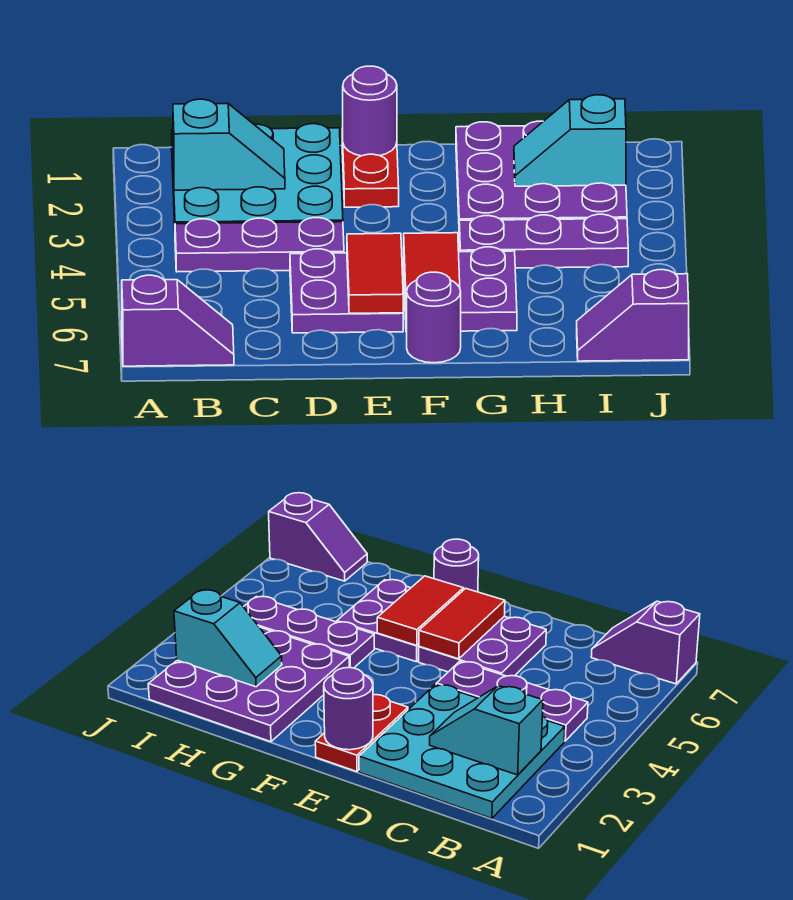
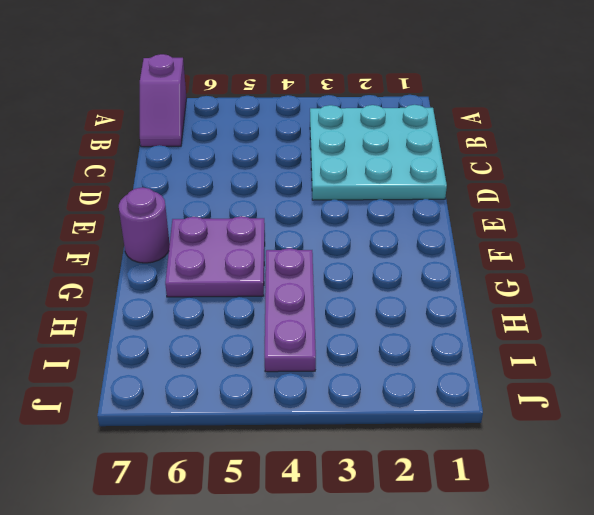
none -> purple 1x3 plate [175,218,344,272]
none -> purple 2x2 plate [290,249,403,333]
none -> red 1x2 plate [342,128,399,207]

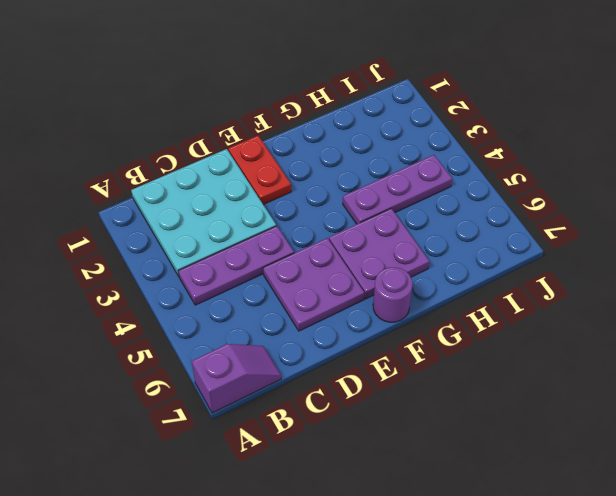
none -> purple 3x3 plate [456,121,627,220]
none -> purple 1x2 slope [577,270,689,361]
none -> cyan 1x2 slope [173,99,285,190]

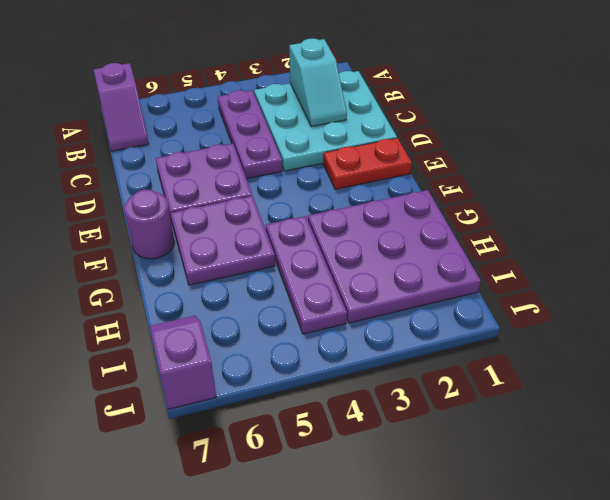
none -> purple 1x1 round brick [342,66,397,156]
none -> red 1x2 tile [347,233,403,313]
none -> red 1x2 tile [404,233,460,313]

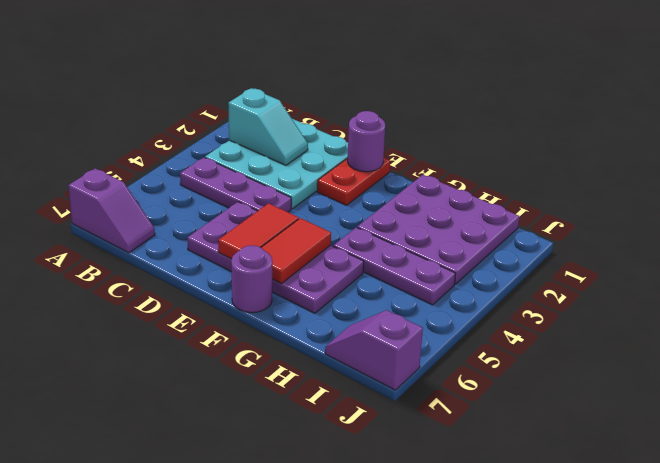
none -> cyan 1x2 slope [514,95,626,186]

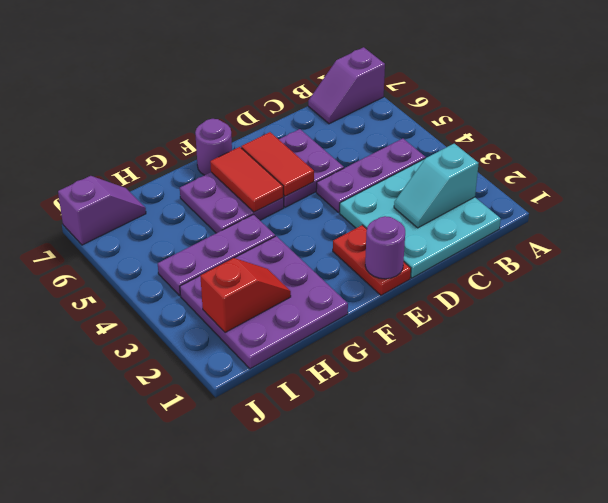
red 1x2 slope [200,258,291,333] -> cyan 1x2 slope [514,95,626,186]

